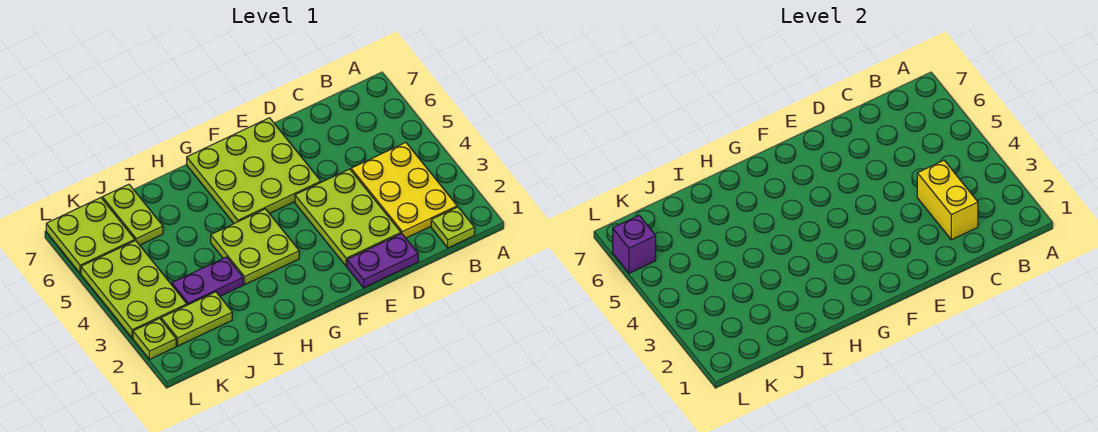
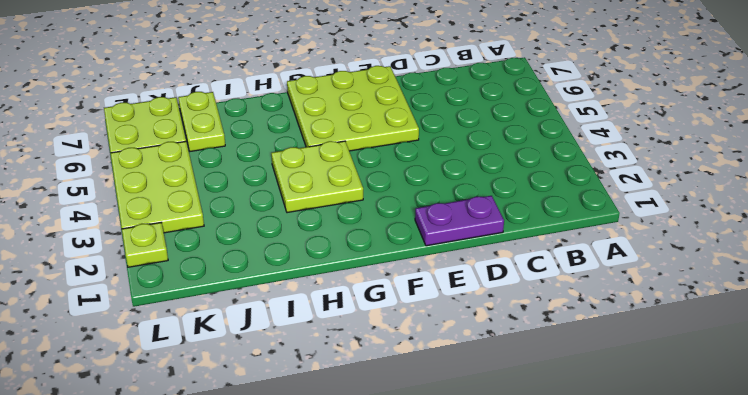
none -> lime 1x1 plate [431,207,475,248]
none -> yellow 2x3 plate [351,143,457,238]
none -> lime 2x3 plate [295,169,401,266]

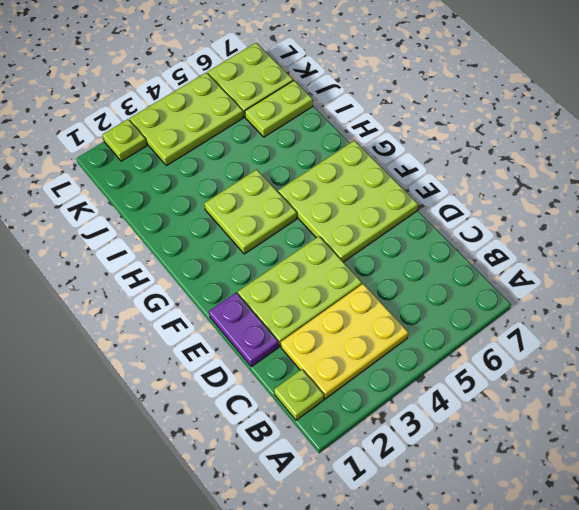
none -> purple 1x2 plate [172,257,243,305]
none -> lime 1x2 plate [161,292,232,346]
none -> yellow 1x2 brick [917,160,978,240]

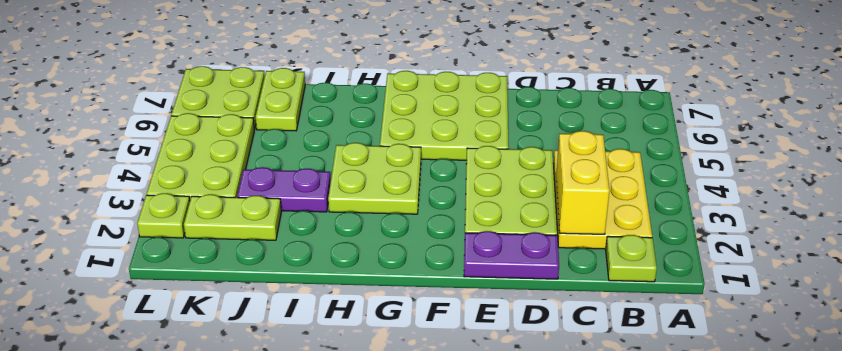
none -> purple 1x1 brick [613,216,656,273]

